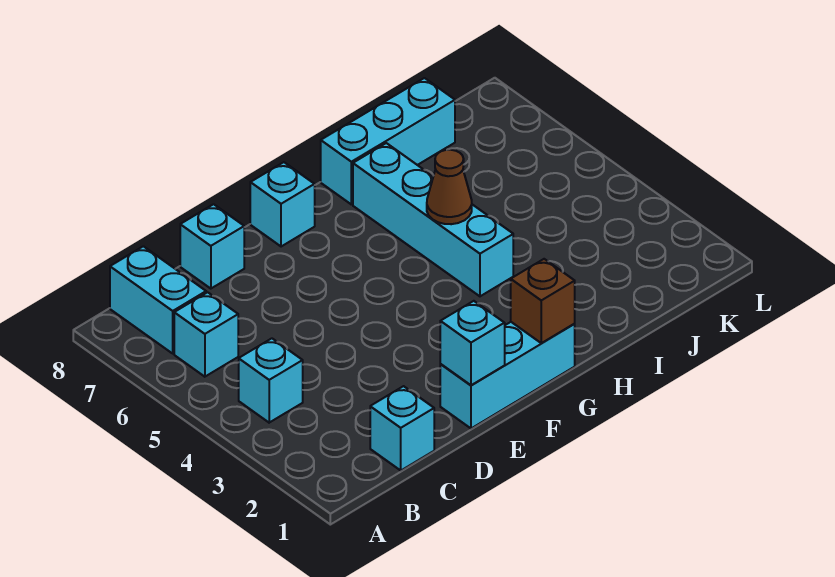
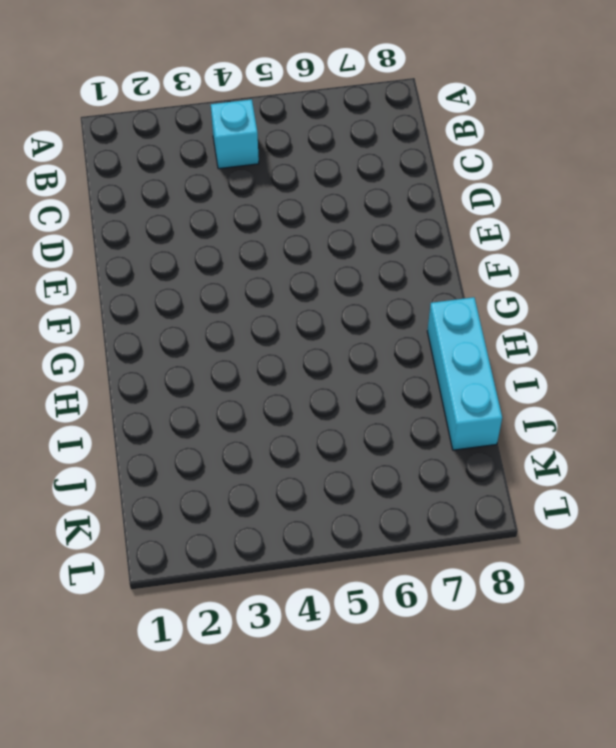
none -> cyan 1x1 brick [174,292,238,377]
none -> cyan 1x2 brick [110,246,206,353]
none -> cyan 1x1 brick [370,386,434,470]

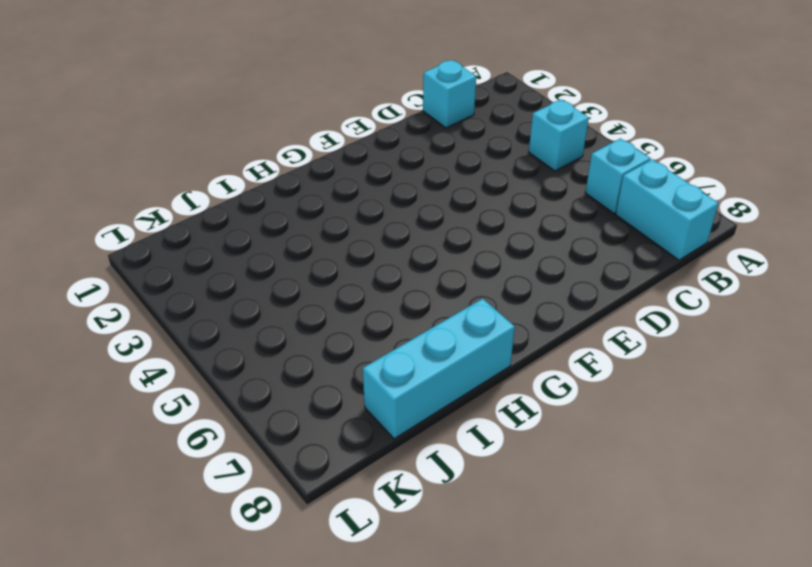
none -> cyan 1x1 brick [180,204,244,289]
none -> cyan 1x3 brick [440,322,575,428]
none -> cyan 1x1 brick [250,162,315,247]

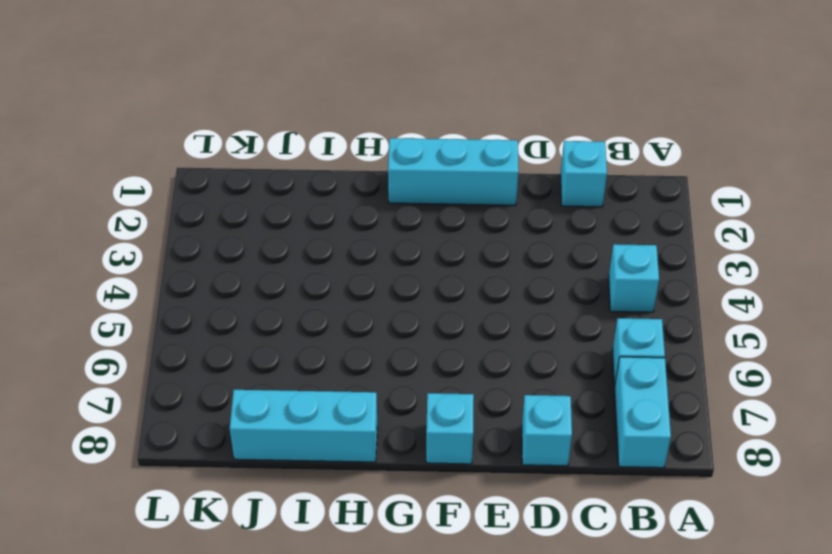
none -> cyan 1x4 brick [353,143,513,296]
none -> cyan 1x1 brick [440,301,505,385]
none -> brown 1x1 brick [511,259,575,343]

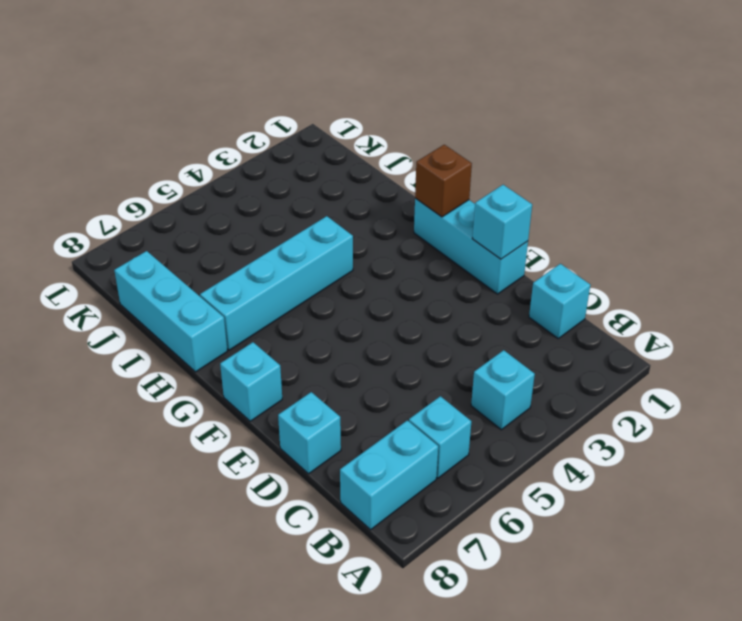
none -> brown 1x1 cone [427,150,472,224]

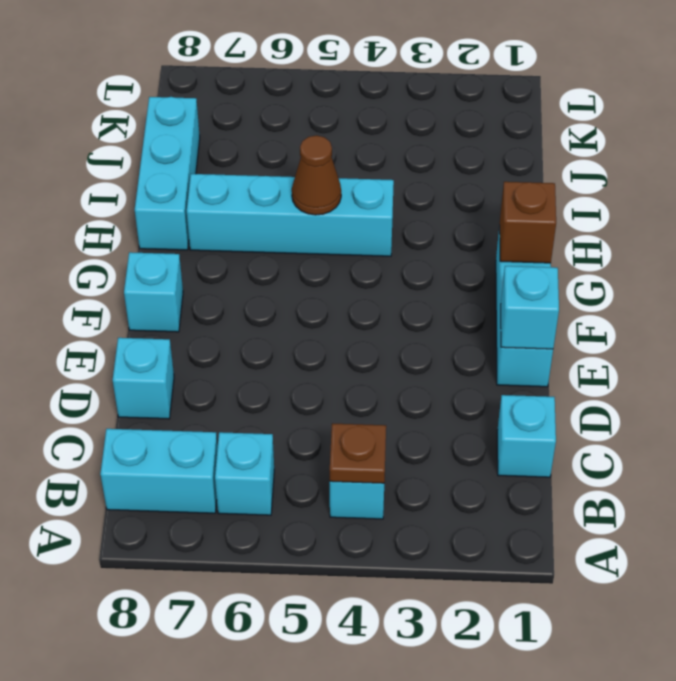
brown 1x1 plate [330,423,386,483] -> none

